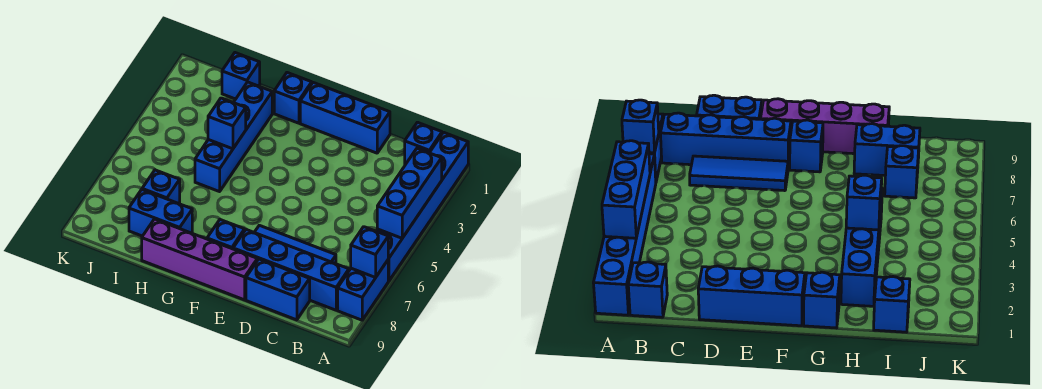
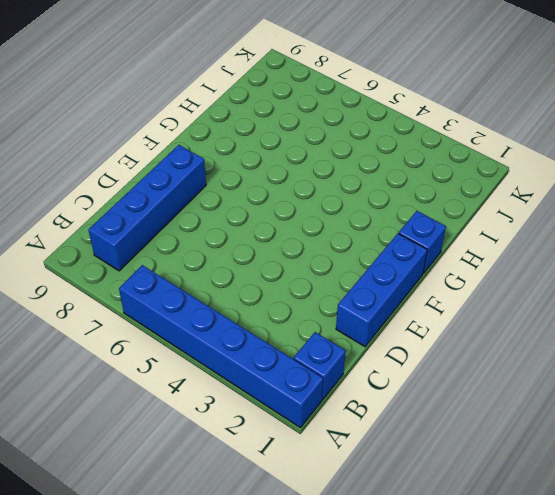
none -> blue 1x2 brick [338,260,388,320]
none -> blue 1x3 tile [254,225,336,263]
none -> blue 1x2 brick [246,259,310,320]

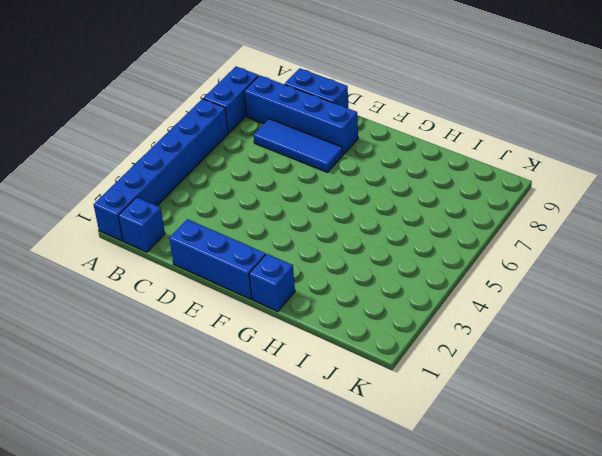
none -> purple 1x4 brick [142,219,257,300]
none -> blue 1x1 brick [207,220,245,249]
none -> blue 1x4 brick [195,82,272,192]

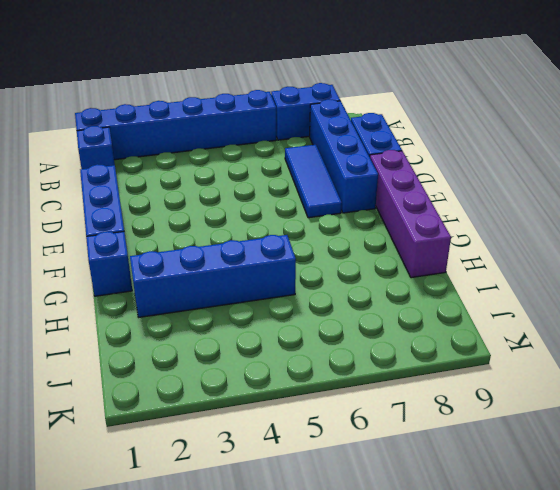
none -> blue 1x1 brick [207,220,245,249]
none -> blue 1x2 brick [129,190,192,236]
none -> blue 1x1 brick [222,53,260,99]

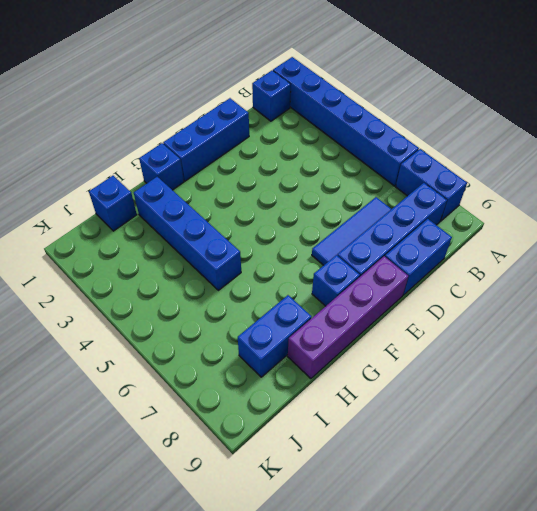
none -> blue 1x1 brick [142,170,180,204]
none -> blue 1x3 brick [377,148,442,238]
none -> blue 1x1 brick [351,227,388,277]

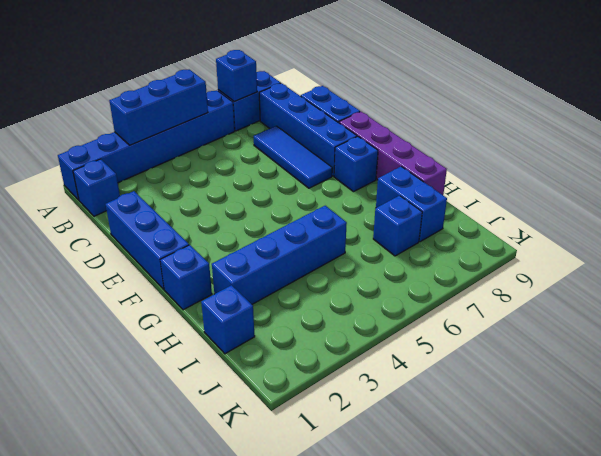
none -> blue 1x1 brick [208,98,246,149]

